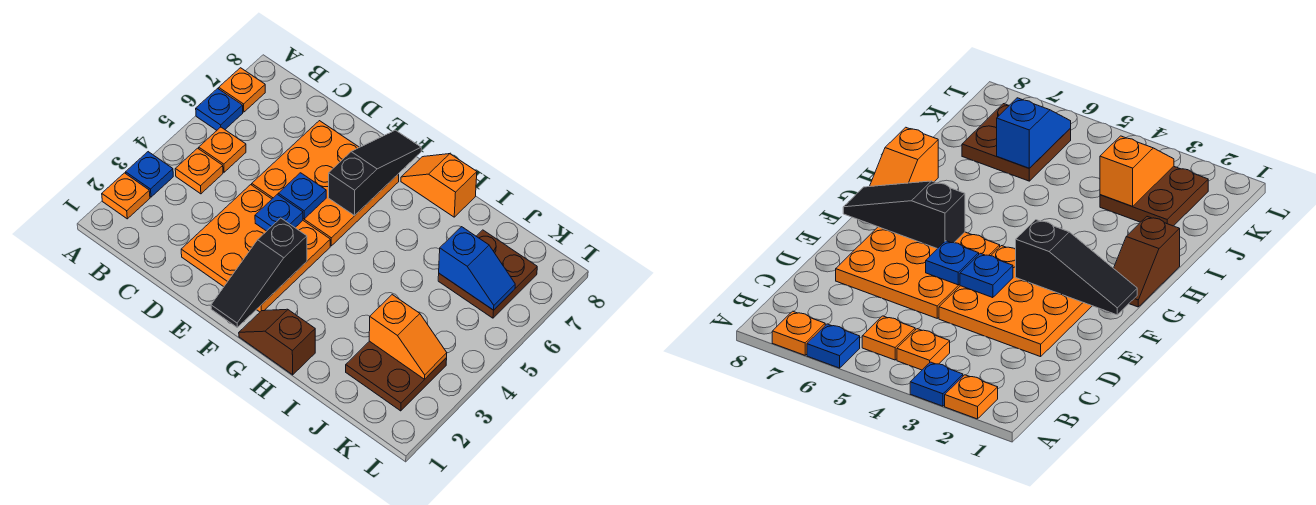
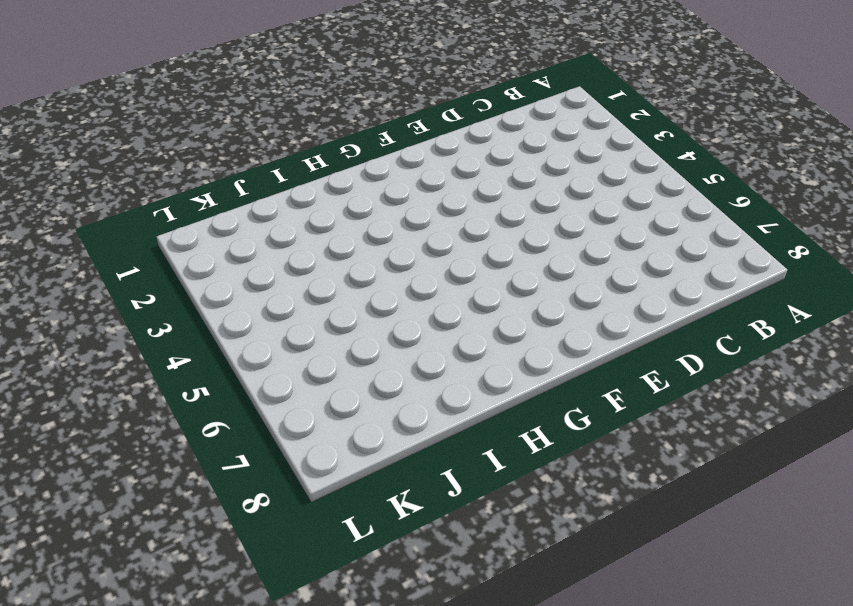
none -> orange 1x1 plate [102,173,150,219]
none -> blue 1x1 plate [126,152,173,197]
none -> blue 1x1 plate [196,88,243,130]

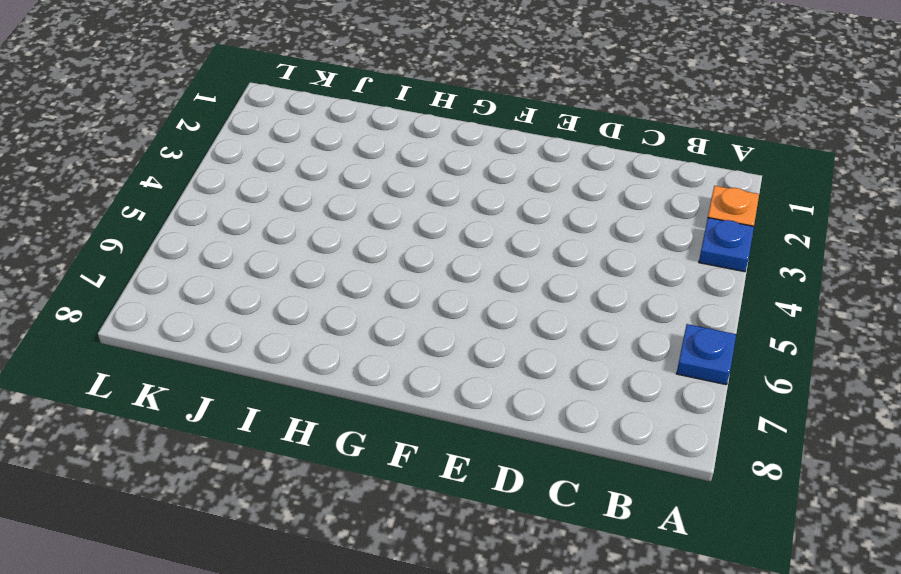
none -> orange 1x1 plate [219,68,265,112]
none -> orange 1x1 plate [175,148,223,194]
none -> orange 1x1 plate [199,127,246,172]

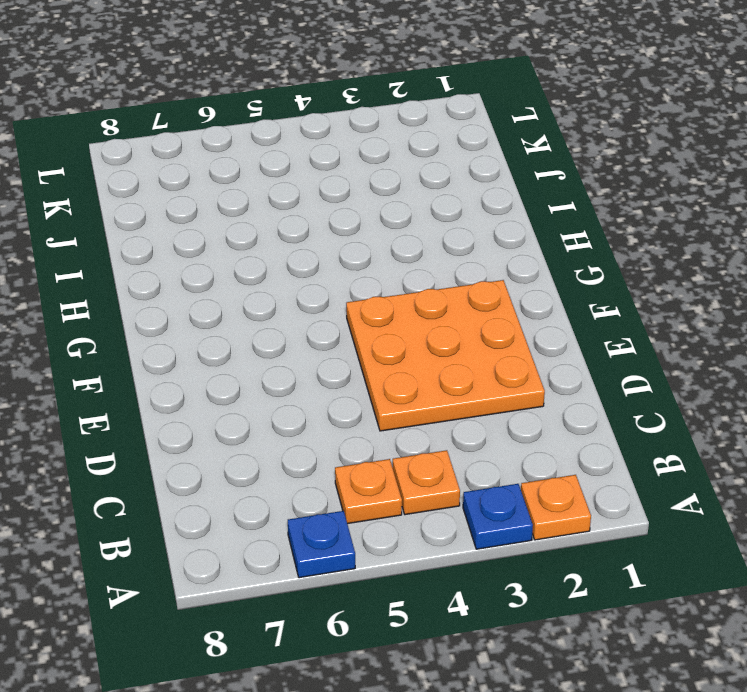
none -> orange 1x1 plate [219,68,265,112]
none -> orange 3x3 plate [252,121,399,246]
none -> brown 1x2 slope [239,309,315,375]

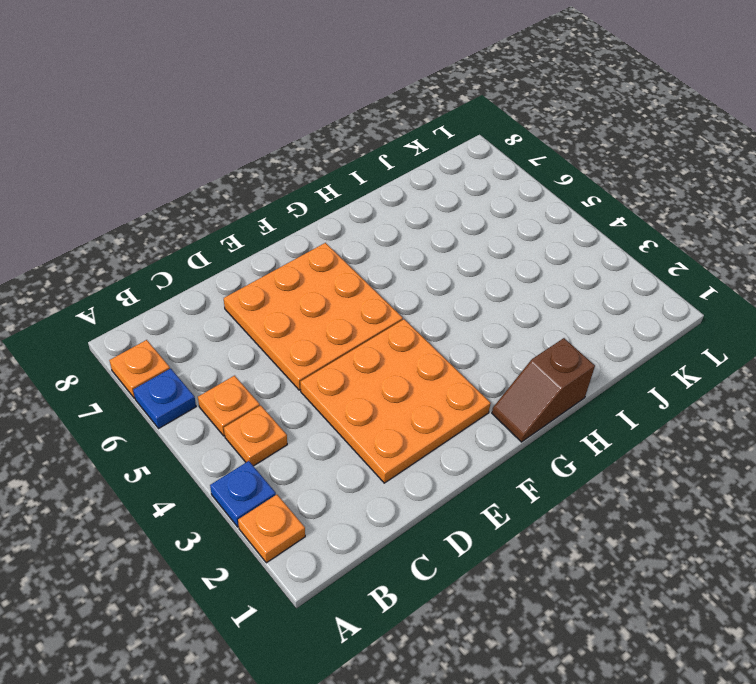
none -> orange 1x2 slope [401,154,477,217]
none -> brown 2x2 plate [346,341,447,411]
none -> brown 2x2 plate [438,230,537,318]

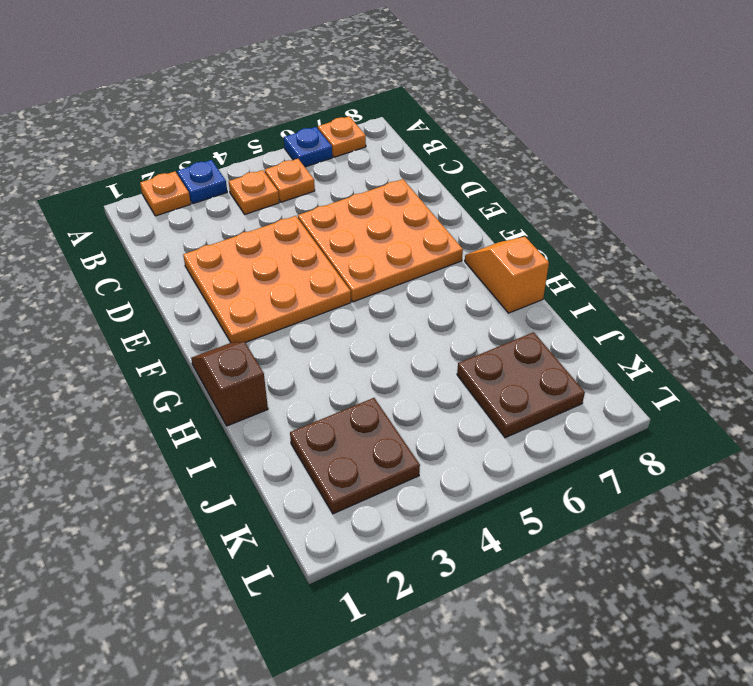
none -> blue 1x1 plate [255,194,303,231]
none -> blue 1x1 plate [278,173,326,219]
none -> black 1x3 slope [211,218,307,327]

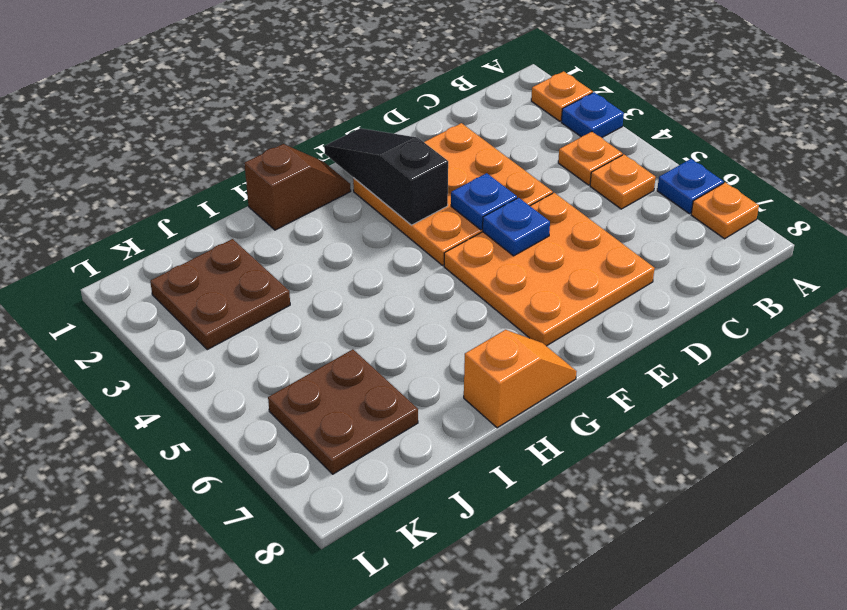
none -> black 1x3 slope [329,130,421,216]
none -> orange 1x2 slope [369,295,447,379]
none -> blue 1x2 slope [439,227,515,310]

